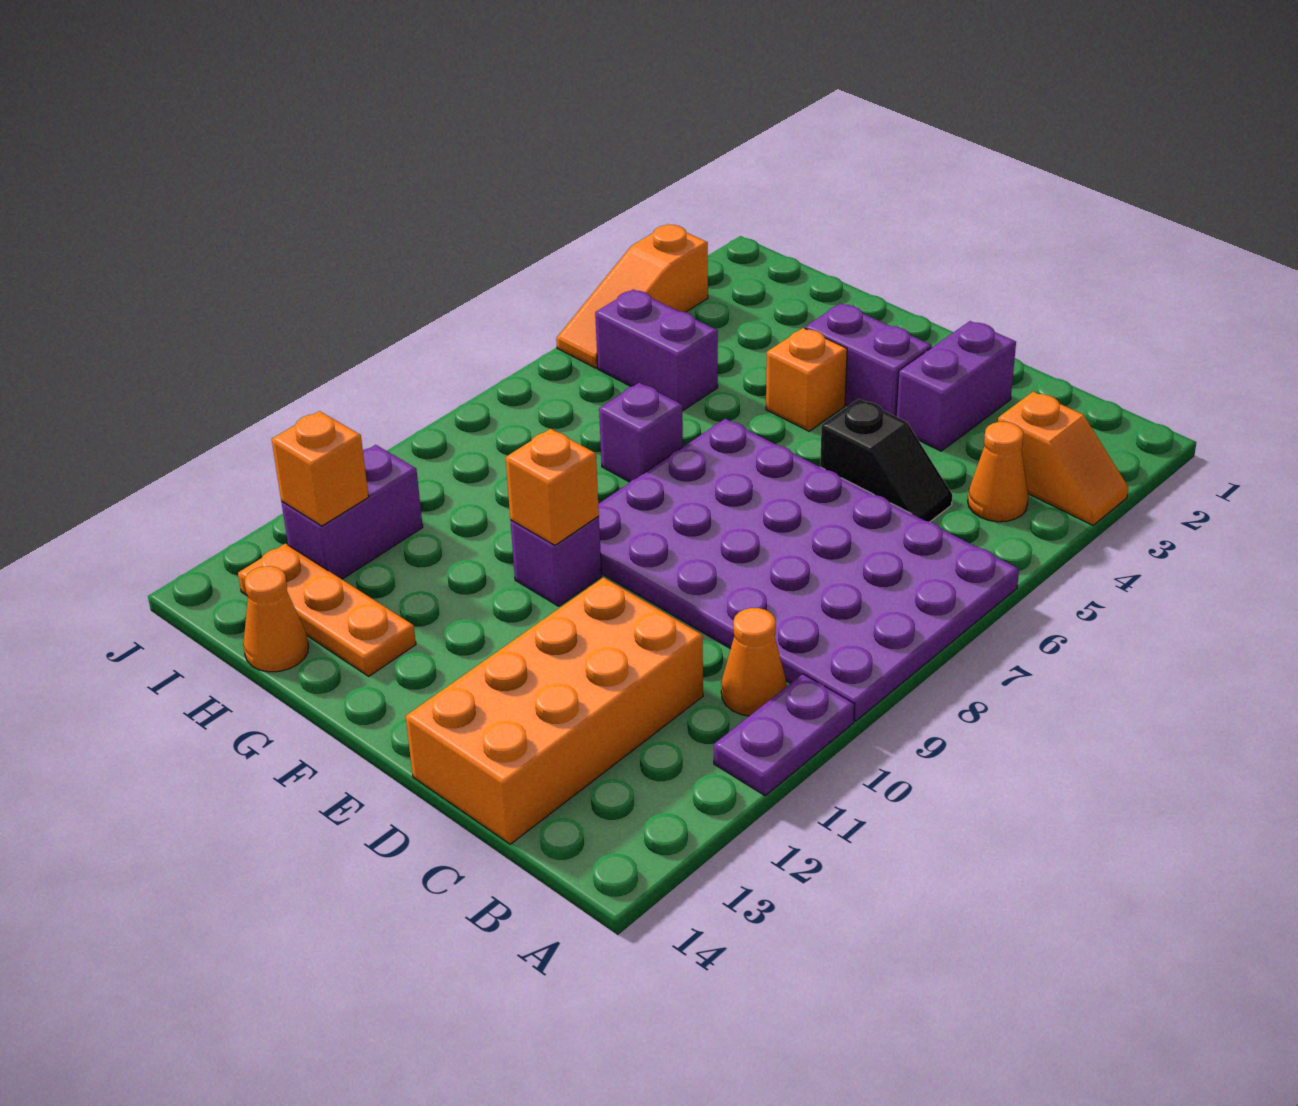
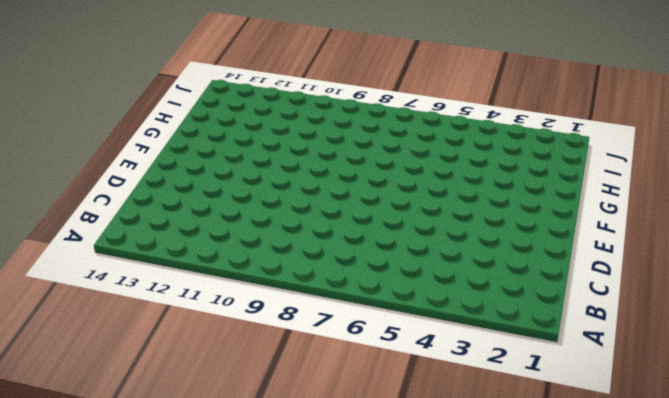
none -> orange 1x2 slope [998,392,1128,525]
none -> purple 4x6 plate [598,419,1019,721]
none -> purple 1x2 plate [714,674,854,796]

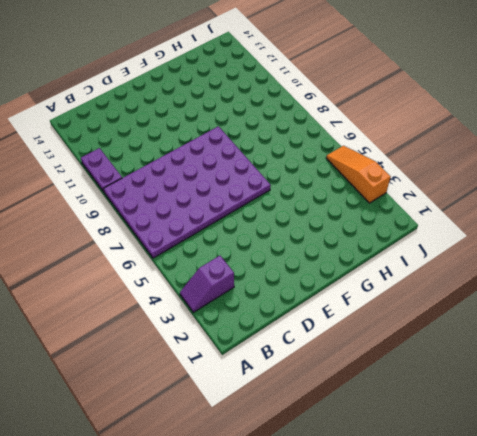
purple 1x2 slope [180,256,234,312] -> orange 1x2 slope [998,392,1128,525]
none -> orange 1x1 cone [968,422,1028,522]
none -> orange 1x1 cone [721,608,787,716]
none -> black 1x2 slope [820,399,952,522]

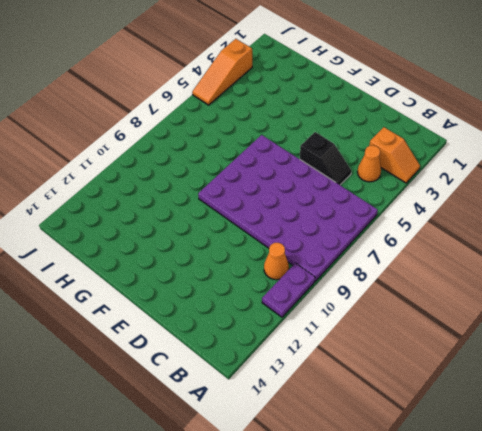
none -> orange 2x4 brick [406,577,703,844]
none -> purple 1x2 brick [896,321,1016,451]
none -> purple 1x2 brick [805,303,932,416]

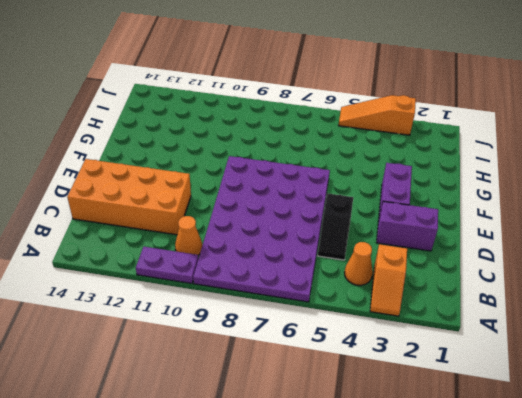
none -> orange 1x1 brick [766,328,847,431]
none -> purple 1x1 brick [510,516,602,606]
none -> purple 1x1 brick [599,383,683,482]

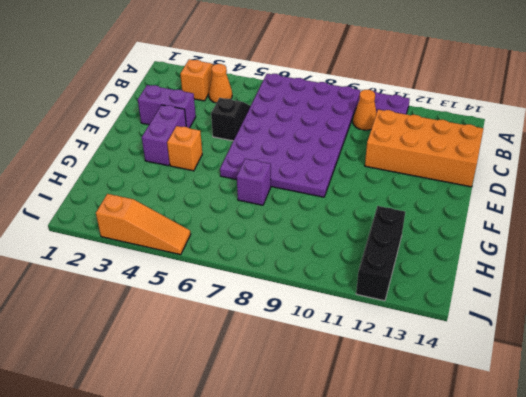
black 1x3 brick [356,206,405,301] -> purple 1x2 brick [281,445,423,579]
none -> purple 1x1 brick [510,516,602,606]
none -> orange 1x3 plate [238,544,416,676]
none -> purple 1x2 brick [595,289,718,411]

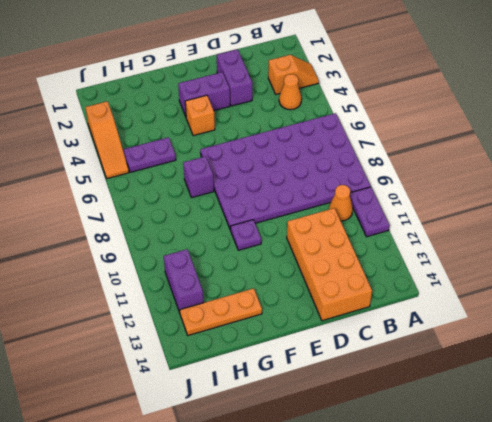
purple 1x1 plate [231,220,261,250] -> purple 1x1 brick [510,516,602,606]
purple 1x2 plate [123,137,176,172] -> purple 1x2 brick [595,289,718,411]
none -> black 1x2 slope [820,399,952,522]
none -> orange 1x1 cone [243,566,309,672]
none -> orange 1x1 brick [506,429,599,545]

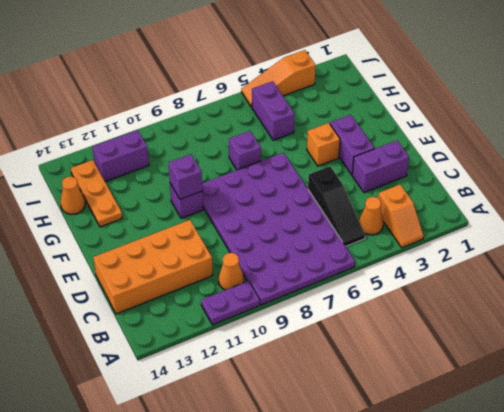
black 1x3 slope [308,166,365,246] -> black 1x2 slope [820,399,952,522]
purple 1x1 brick [168,154,202,199] -> orange 1x1 brick [506,429,599,545]
none -> orange 1x1 brick [272,411,369,526]

